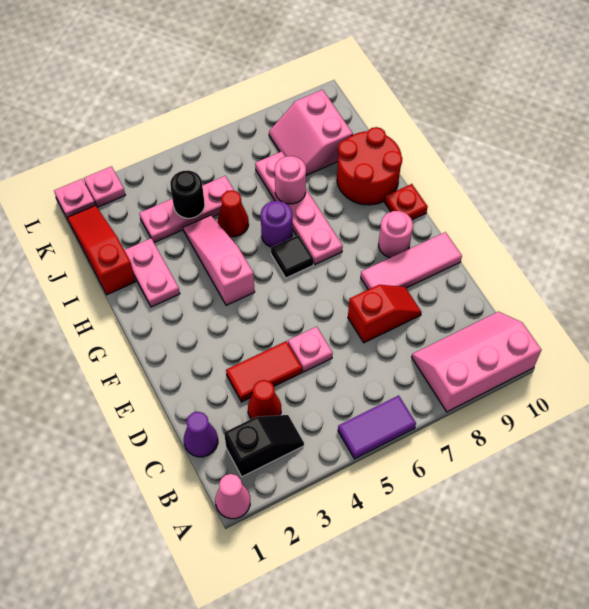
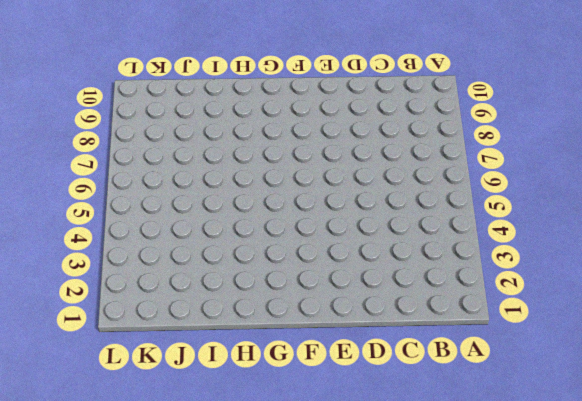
none -> pink 1x1 cone [215,474,250,519]
none -> purple 1x2 tile [338,395,416,459]
none -> pink 2x3 slope [412,312,541,412]

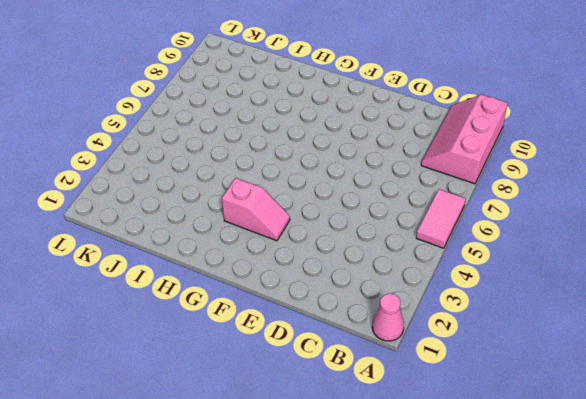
pink 1x2 tile [416,189,466,248] -> purple 1x2 tile [338,395,416,459]
pink 1x2 slope [222,178,290,241] -> none
none -> black 1x2 slope [224,415,304,477]
none -> purple 1x1 cone [184,412,218,457]
none -> red 1x1 cone [248,380,281,419]

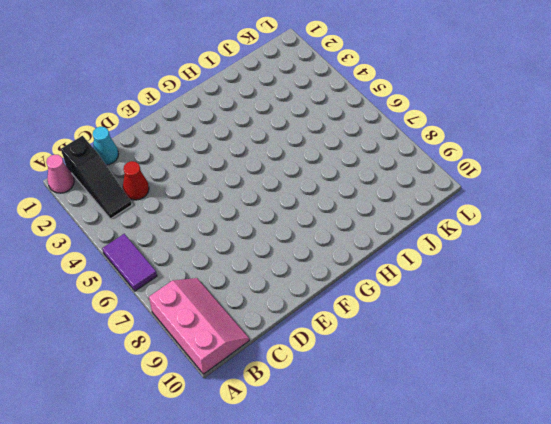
black 1x3 slope [61,136,132,219] -> black 1x2 slope [224,415,304,477]
cyan 1x1 cone [93,127,119,165] -> purple 1x1 cone [184,412,218,457]
none -> red 1x2 tile [226,341,302,402]
none -> pink 1x1 plate [288,327,333,372]
none -> red 1x2 slope [348,285,422,343]

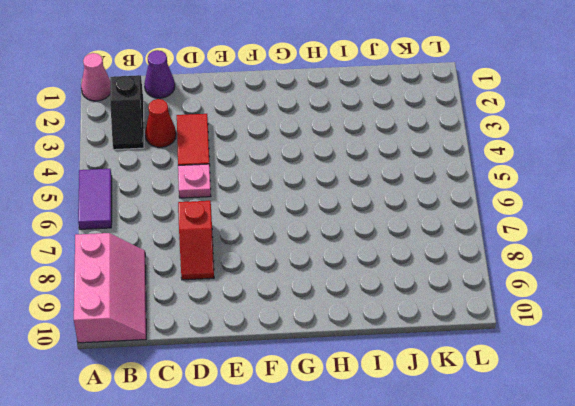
none -> pink 1x3 tile [361,232,462,289]
none -> pink 1x1 round brick [379,211,413,258]
none -> pink 1x3 slope [183,215,255,305]

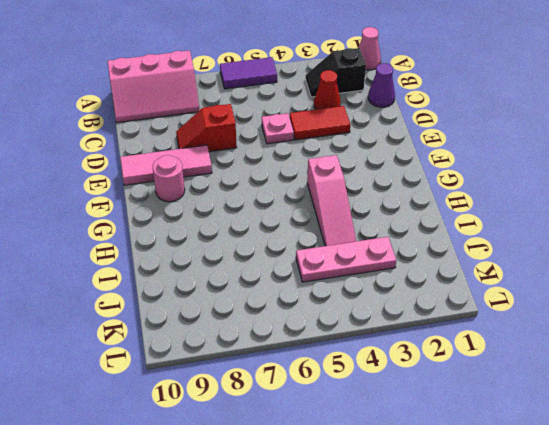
none -> black 1x1 tile [271,235,314,278]
none -> pink 1x4 plate [255,151,343,264]
none -> red 1x1 plate [385,184,428,220]

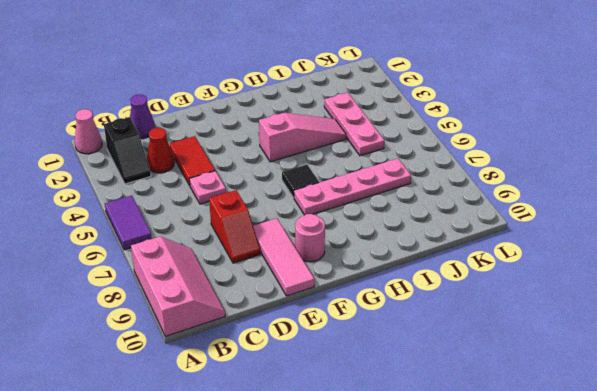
none -> red 1x1 plate [385,184,428,220]
none -> pink 1x2 plate [124,239,180,307]
none -> purple 1x1 round brick [261,201,292,247]

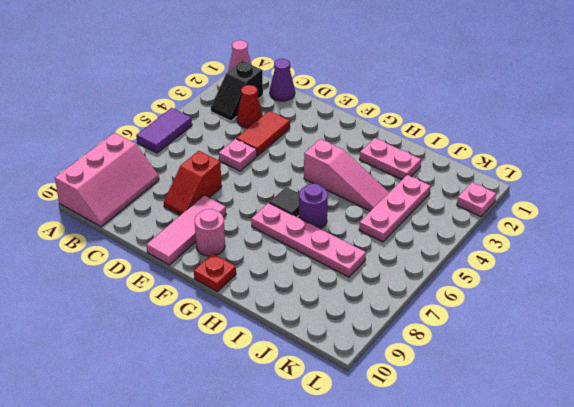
none -> red 2x2 round brick [337,127,402,205]
none -> red 1x3 slope [68,205,136,295]
none -> red 1x1 cone [218,190,249,237]

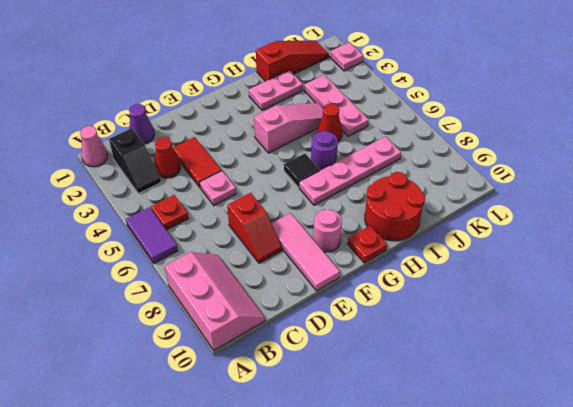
red 1x1 plate [151,195,188,230] -> none
none -> pink 2x2 slope [269,90,353,176]
none -> pink 1x1 plate [54,179,95,219]
none -> pink 1x1 round brick [275,156,306,204]

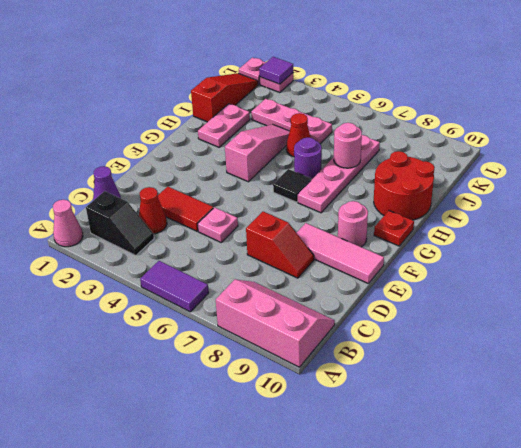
purple 1x1 tile [259,57,293,84] -> none
none -> pink 2x2 slope [269,90,353,176]
none -> black 1x1 round brick [170,170,205,218]

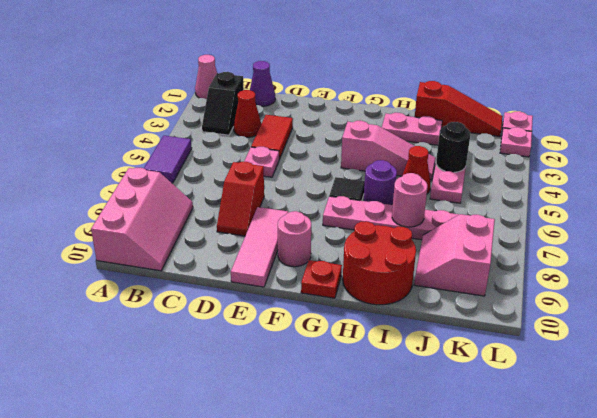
pink 2x2 slope [414,214,495,296] -> pink 2x2 slope turned to [269,90,353,176]

